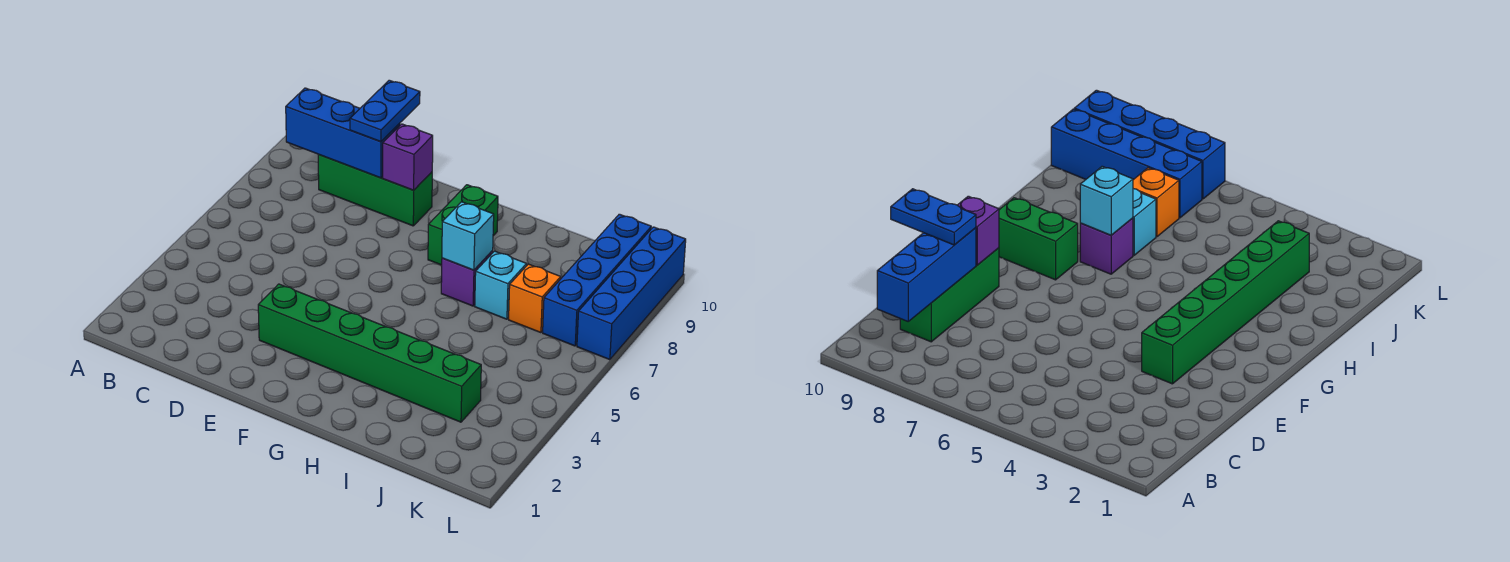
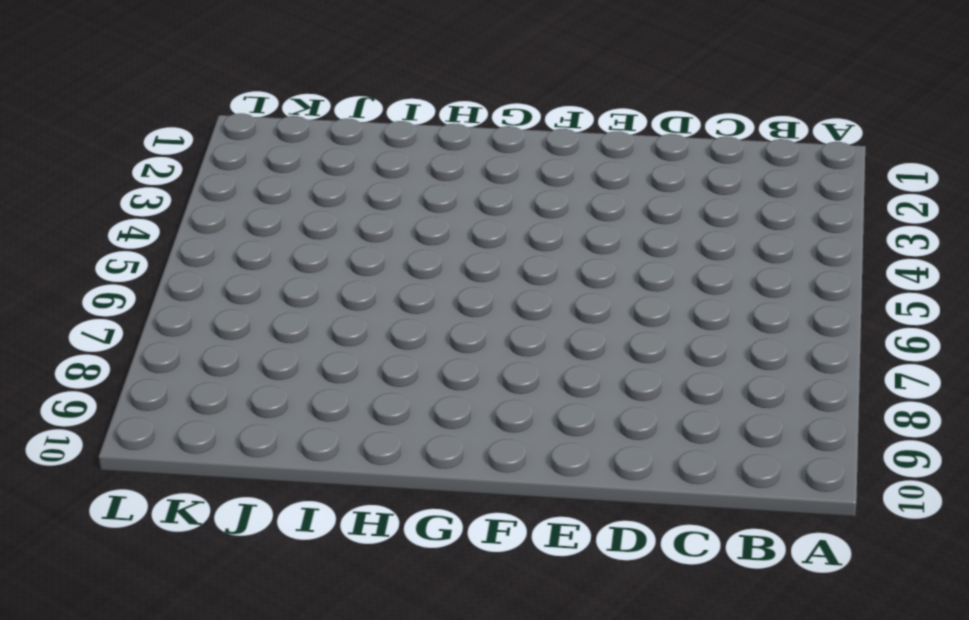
none -> green 1x3 brick [318,155,432,226]
none -> green 1x6 brick [258,284,481,422]
none -> green 1x2 brick [428,185,498,265]

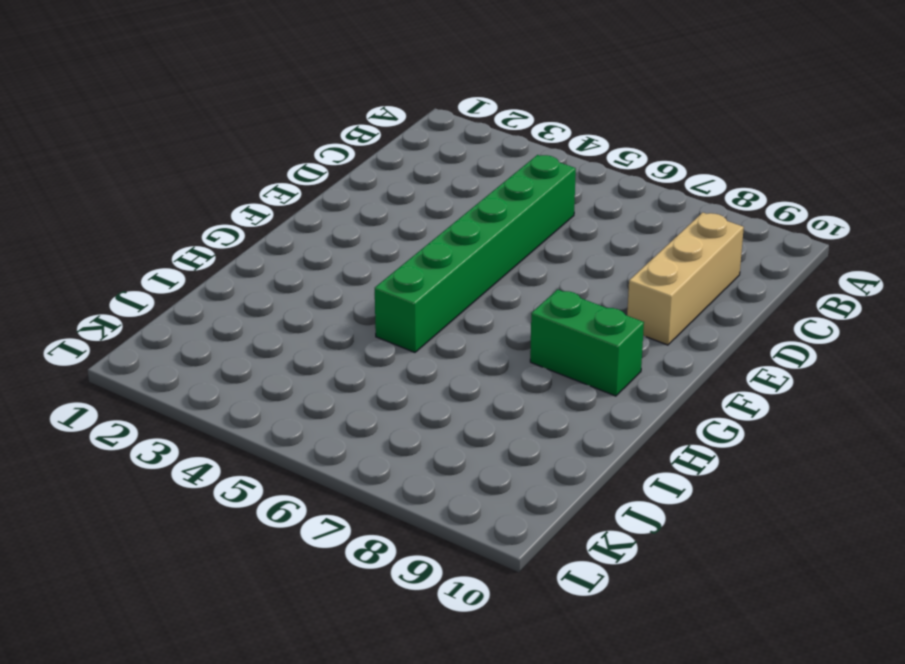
green 1x6 brick [375,155,576,352] -> green 1x6 brick moved to [258,284,481,422]
tan 1x3 brick [627,213,744,345] -> green 1x3 brick [318,155,432,226]
none -> purple 1x1 brick [441,251,493,306]
none -> cyan 1x1 brick [475,251,527,319]
none -> orange 1x1 brick [509,264,561,333]

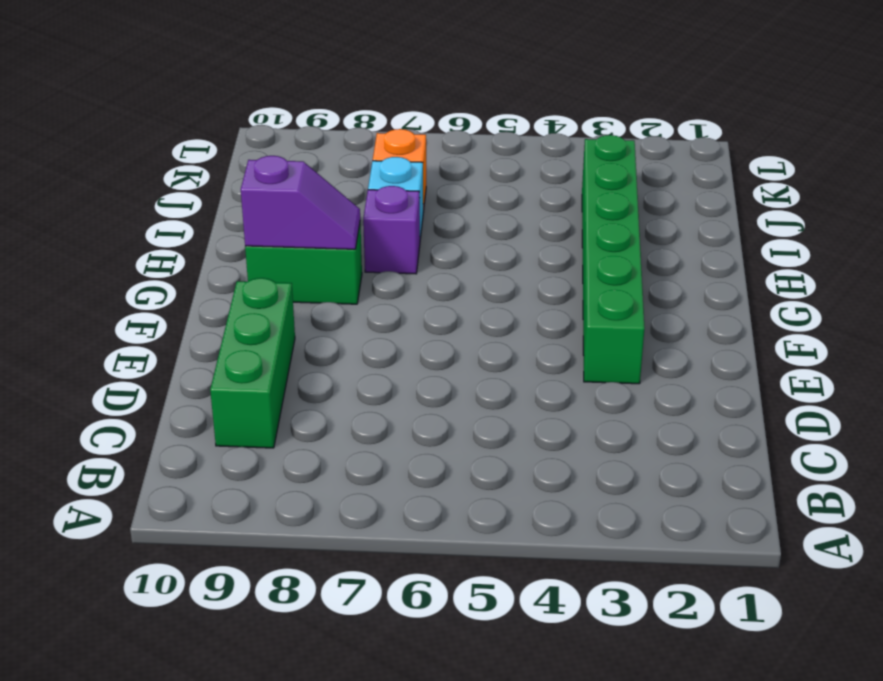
purple 1x2 slope [241,156,360,249] -> none
none -> blue 1x4 brick [543,214,651,346]
none -> blue 1x4 brick [577,227,686,360]
none -> blue 1x3 brick [286,88,400,178]

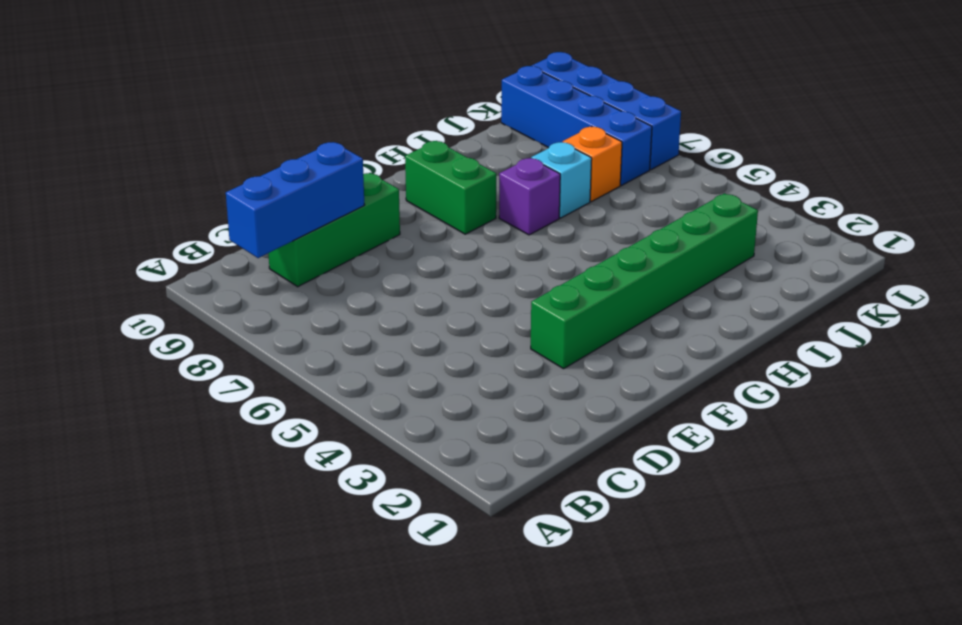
none -> purple 1x1 brick [383,124,433,190]
none -> cyan 1x1 brick [442,202,494,270]
none -> blue 1x2 plate [350,80,420,142]

